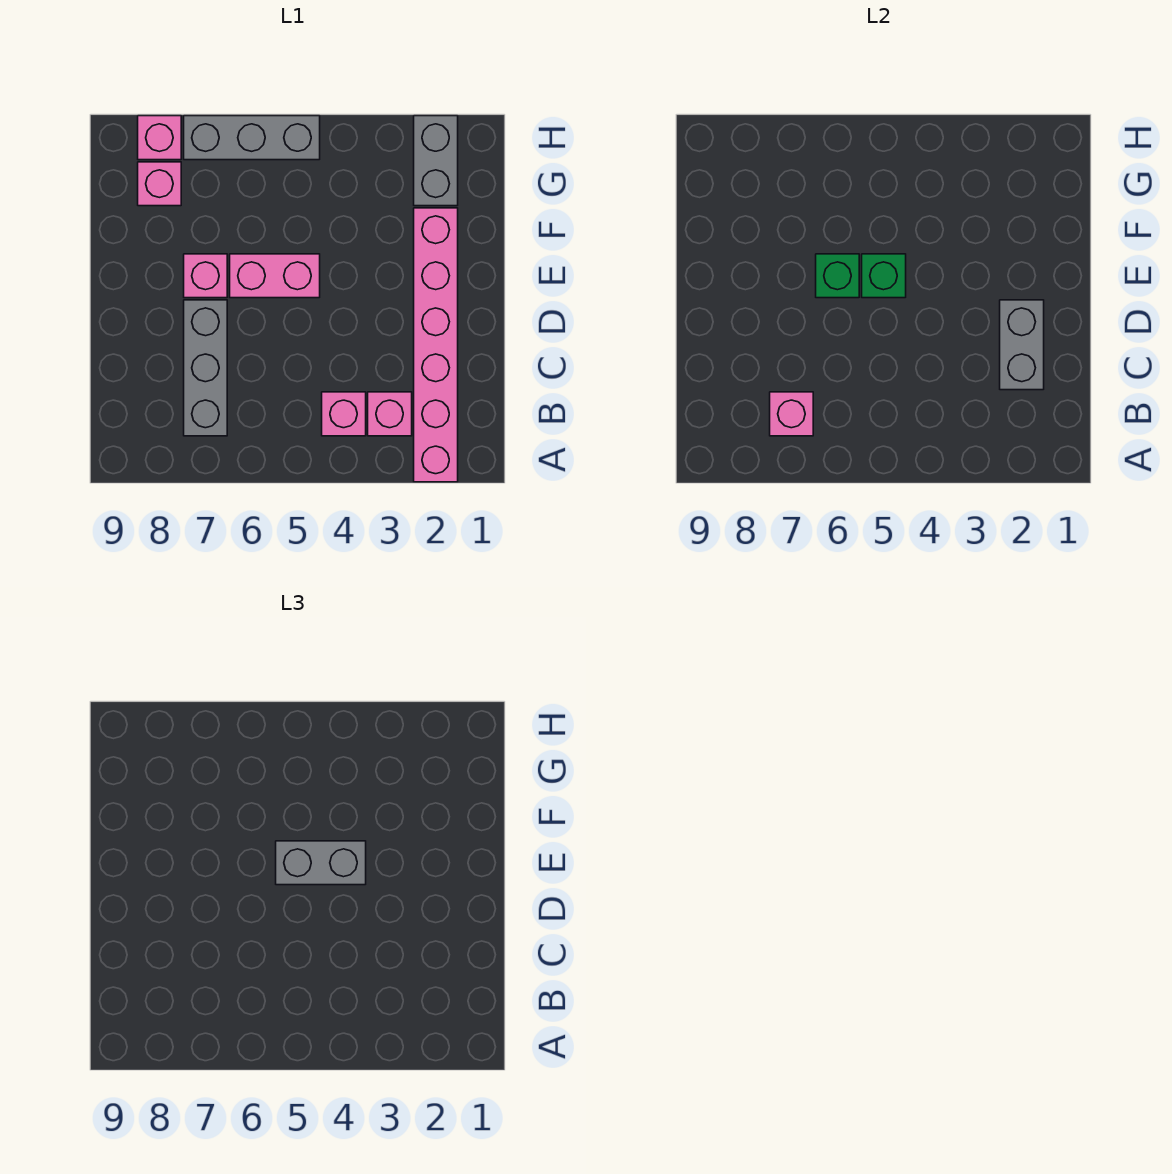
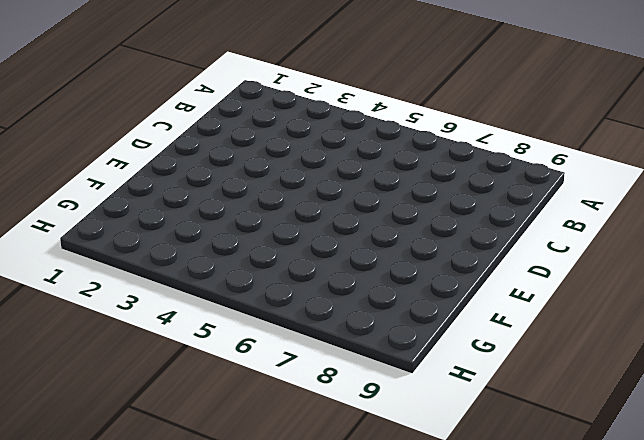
none -> pink 1x6 brick [414,208,458,482]
none -> pink 1x1 brick [368,392,412,436]
none -> pink 1x1 brick [322,392,366,436]

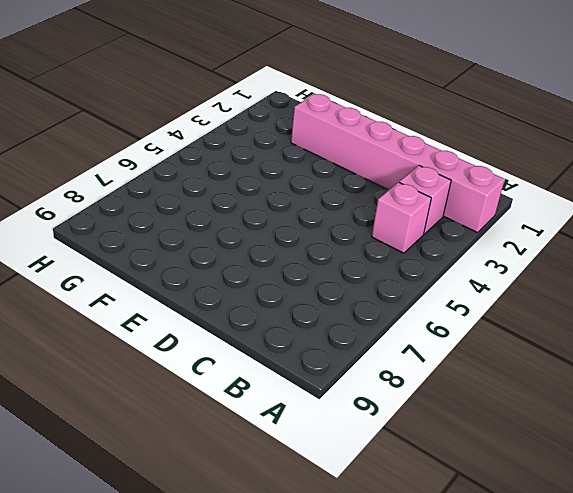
none -> grey 1x3 brick [184,300,227,436]
none -> pink 1x2 brick [230,254,320,298]
none -> pink 1x1 brick [184,254,227,298]

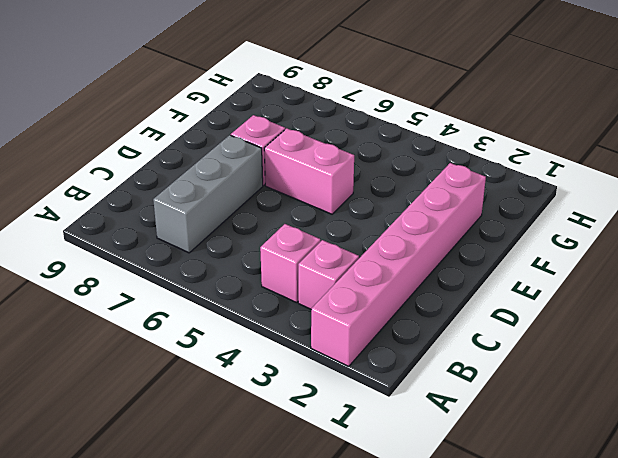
none -> grey 1x2 brick [414,116,458,206]
none -> pink 1x1 brick [138,162,181,206]
none -> grey 1x3 brick [184,116,320,160]

